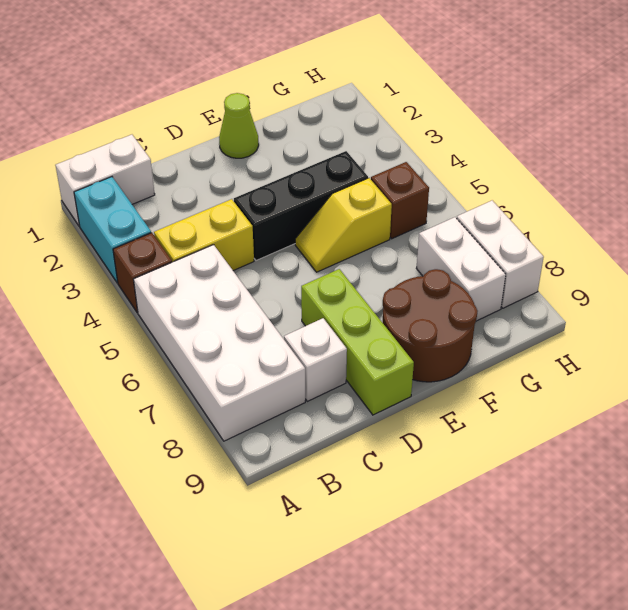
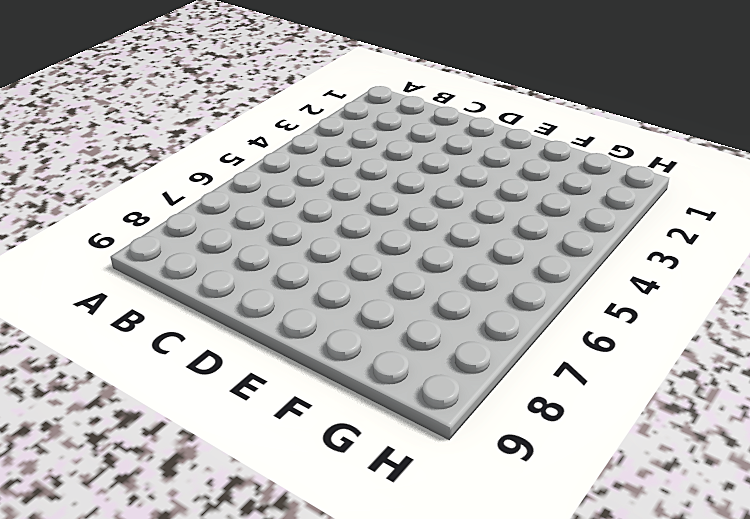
none -> white 1x2 brick [55,135,155,226]
none -> cyan 1x2 brick [74,177,151,283]
none -> brown 1x1 brick [113,233,172,313]

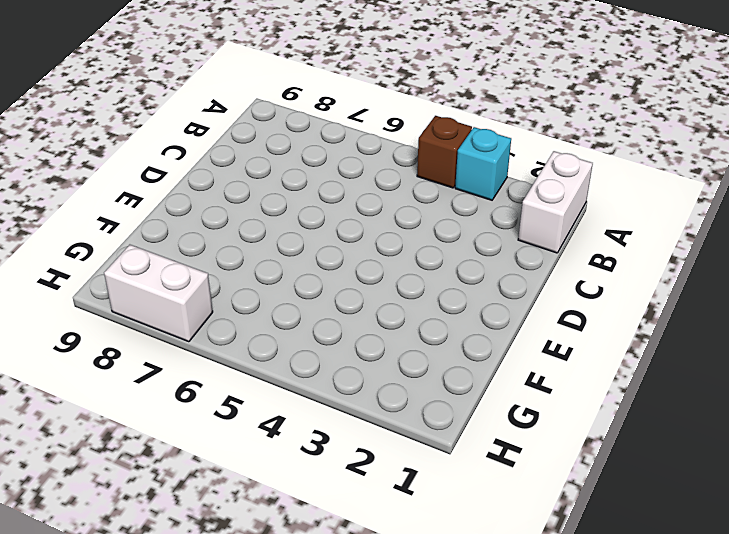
cyan 1x1 brick [455,127,511,200] -> cyan 1x2 brick [74,177,151,283]
none -> white 2x4 brick [134,245,305,441]
none -> yellow 1x2 brick [154,199,254,271]
none -> white 1x1 brick [284,318,347,401]

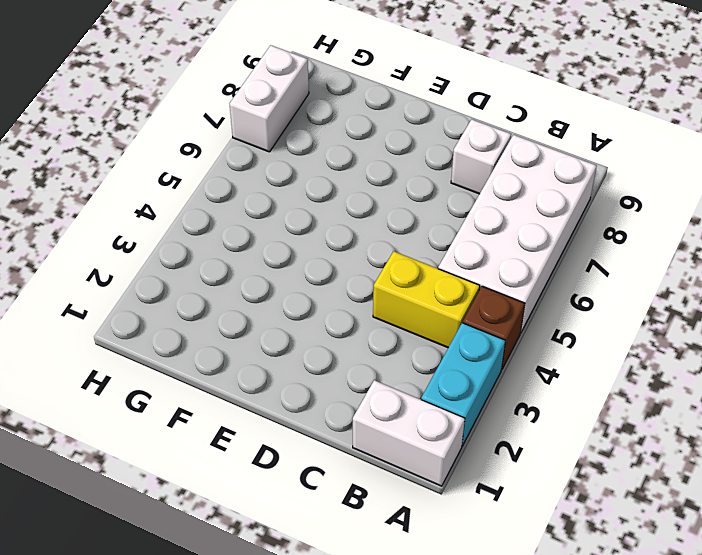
none -> black 1x3 brick [234,151,368,261]
none -> lime 1x3 brick [301,269,414,415]
none -> lime 1x1 cone [219,93,259,158]

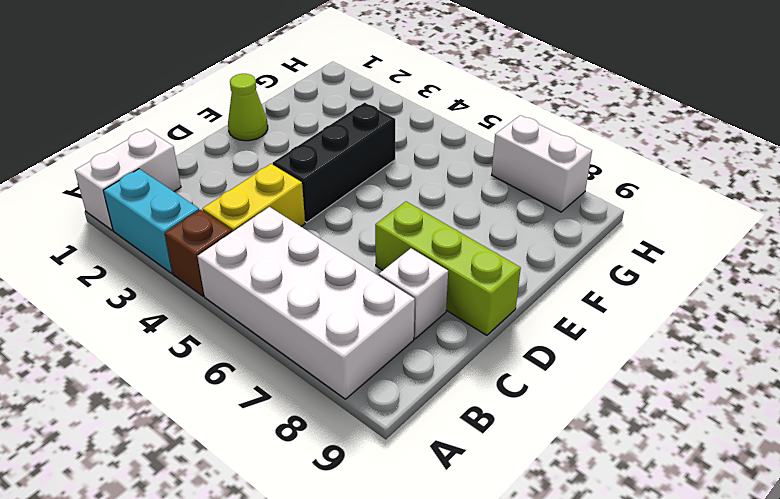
none -> yellow 1x2 slope [295,178,392,272]
none -> brown 2x2 round brick [383,269,477,382]
none -> brown 1x1 brick [371,162,429,239]

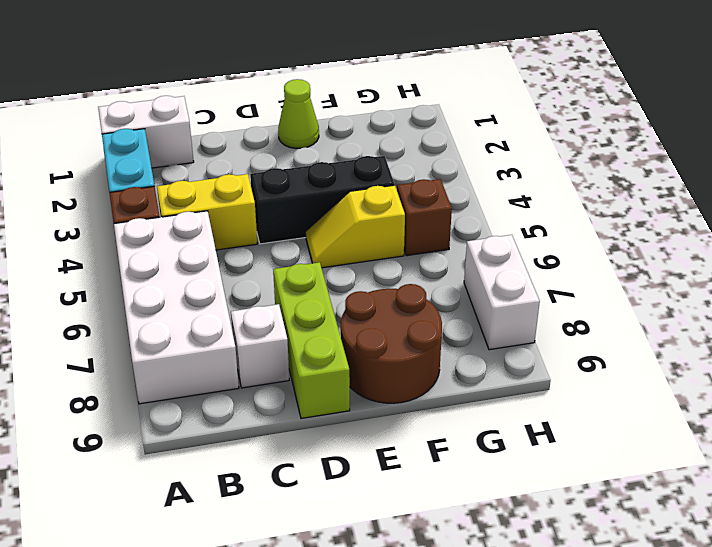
none -> white 1x2 brick [416,217,506,321]

